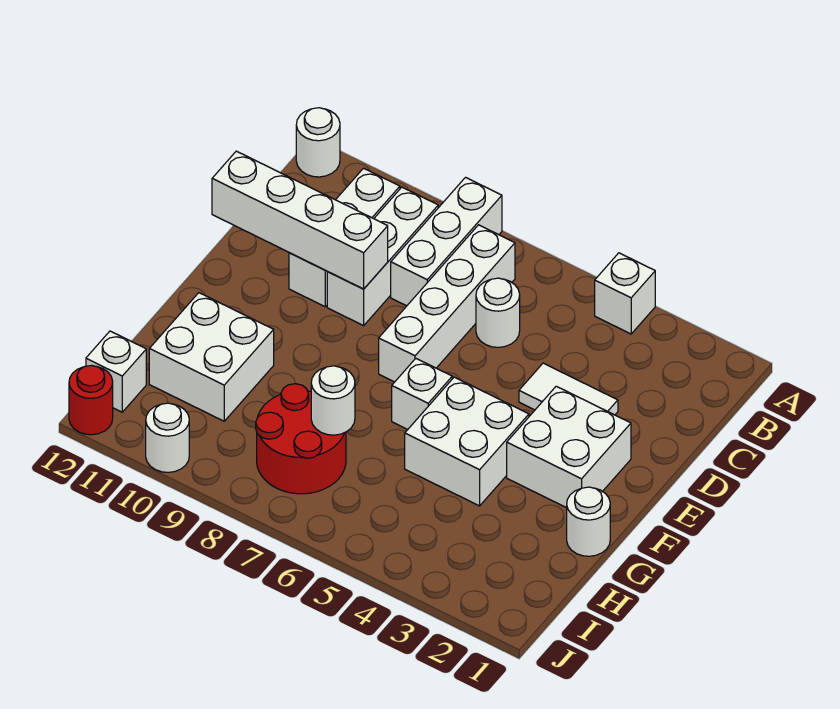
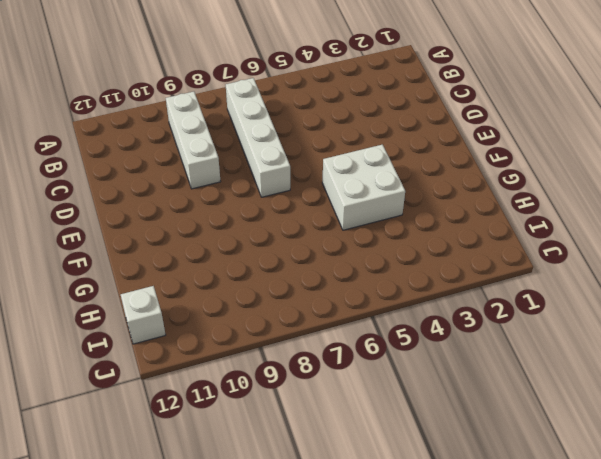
none -> white 1x1 brick [595,253,655,334]
none -> white 1x3 brick [391,177,502,306]
none -> white 1x1 round brick [296,108,340,177]

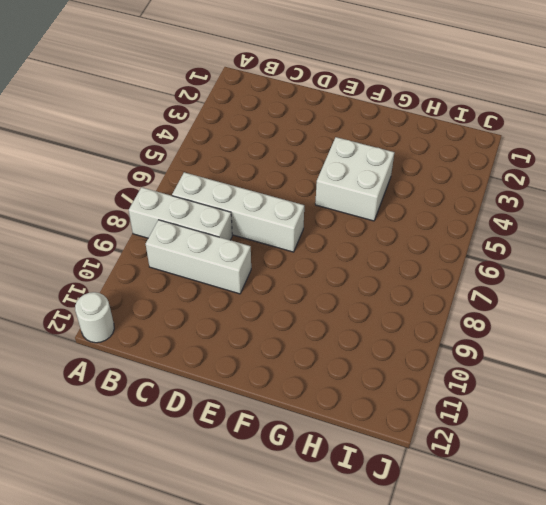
none -> white 1x1 brick [595,253,655,334]
none -> white 1x3 brick [289,168,400,307]
none -> white 1x1 round brick [476,278,520,347]

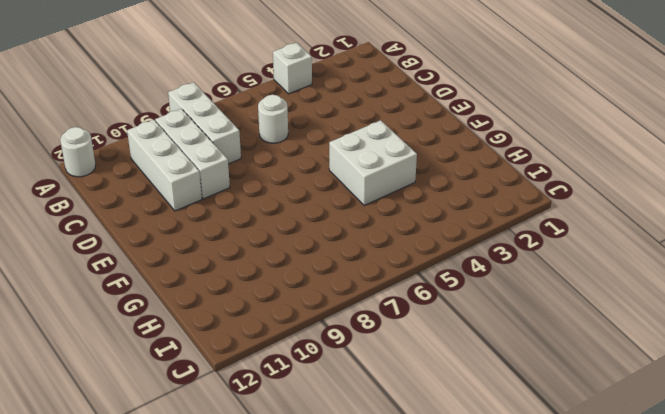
none -> white 1x4 brick [379,225,515,382]
none -> white 1x2 tile [519,363,618,415]
none -> white 2x2 brick [507,386,631,508]

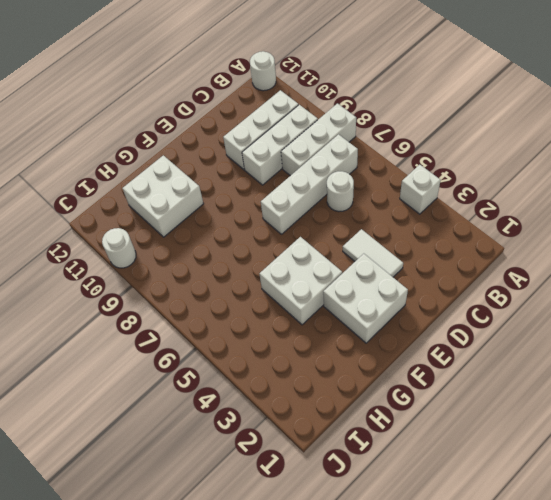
none -> white 1x1 brick [392,359,452,430]
none -> white 1x1 round brick [567,487,610,556]
none -> red 2x2 round brick [256,384,346,494]

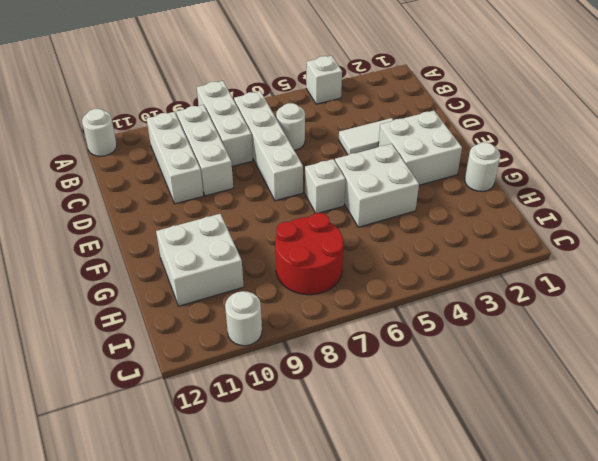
none -> white 1x1 brick [86,331,146,412]
none -> red 1x1 round brick [69,365,113,435]
none -> white 1x4 brick [212,151,388,289]

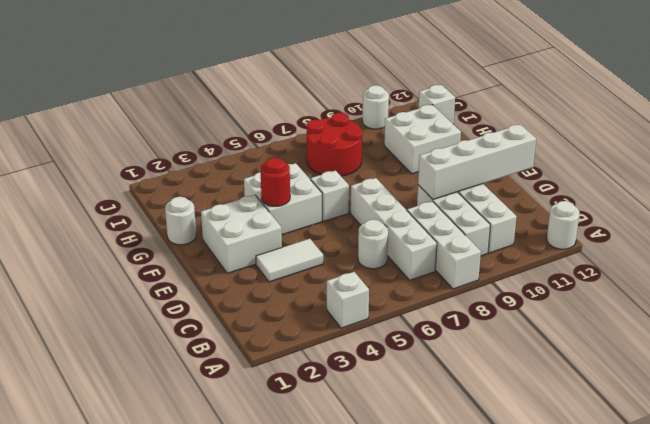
red 1x1 round brick [261,158,290,206] -> red 1x1 round brick moved to [69,365,113,435]
none -> white 1x1 round brick [311,366,355,435]

